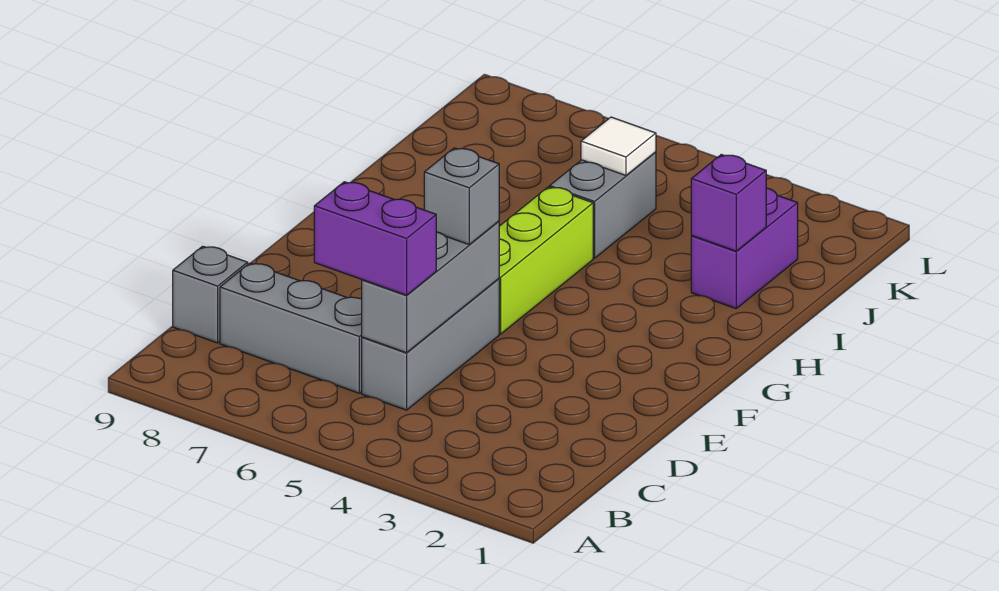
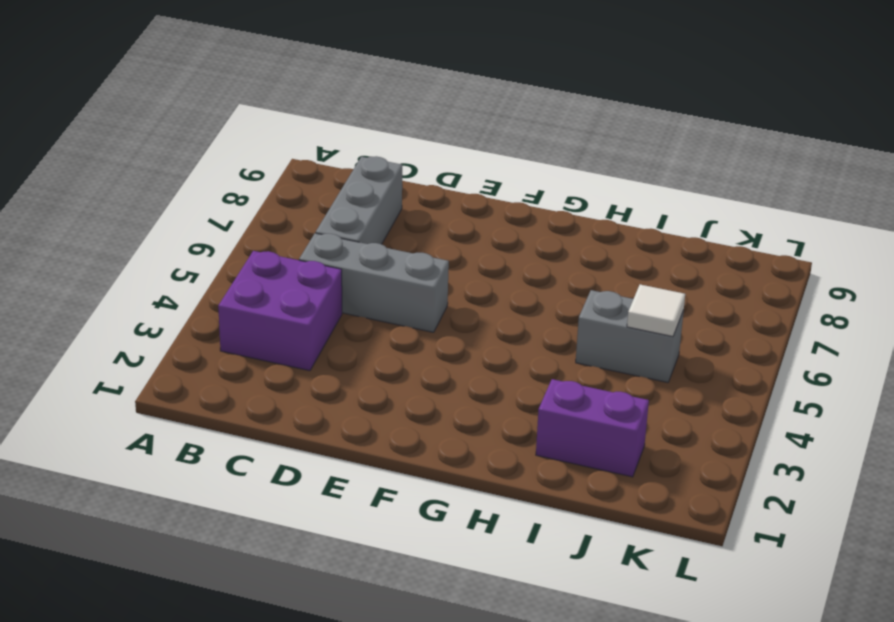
purple 2x2 brick [218,251,342,371] -> none
none -> grey 1x1 brick [173,246,248,343]
none -> lime 1x3 brick [499,187,593,334]

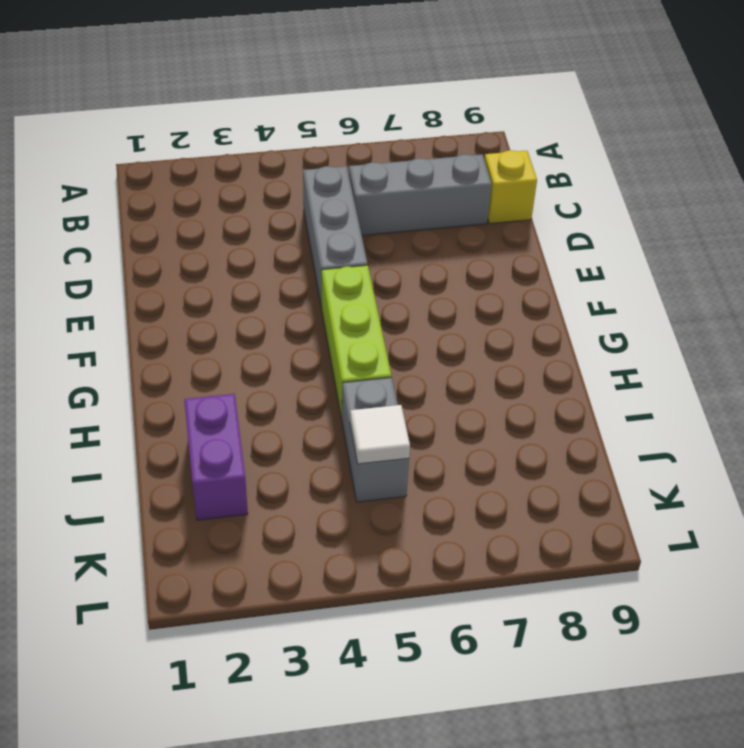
yellow 1x1 brick [484,150,537,224] -> grey 1x1 brick [173,246,248,343]
none -> grey 1x3 brick [362,221,499,353]
none -> purple 1x1 brick [691,155,766,251]

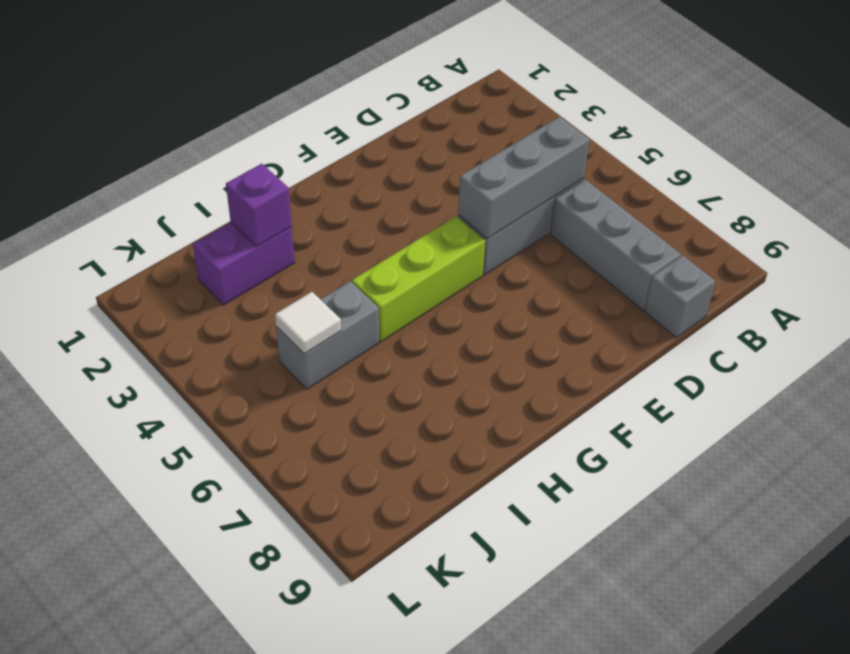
none -> purple 1x2 brick [314,182,436,295]
none -> grey 1x1 brick [424,148,499,244]

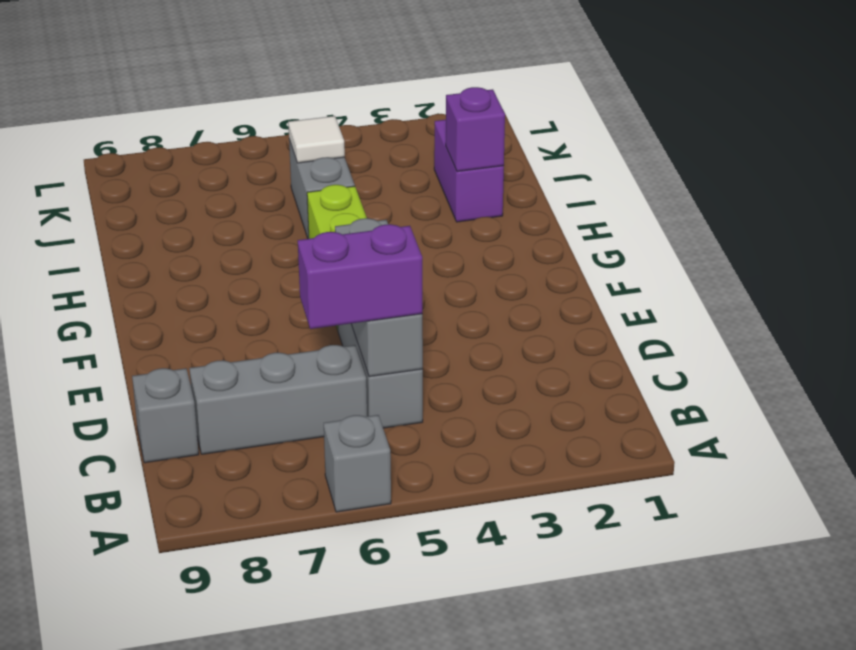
grey 1x1 brick [324,415,391,512] -> grey 1x1 brick moved to [424,148,499,244]

